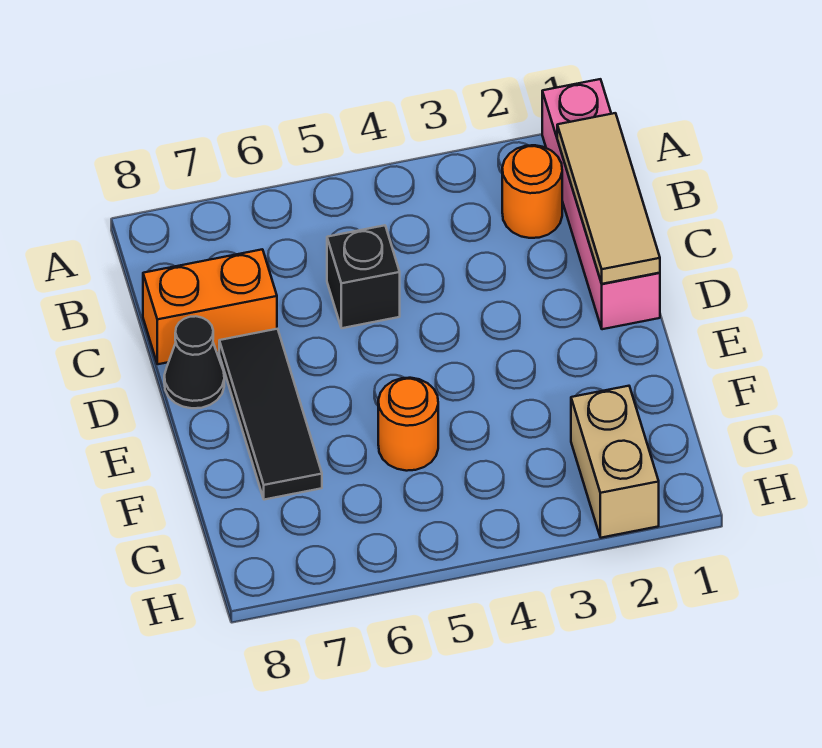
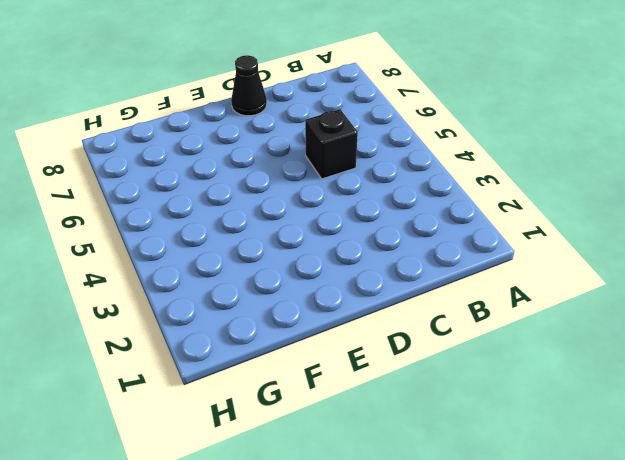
none -> pink 1x4 brick [542,79,660,329]
none -> orange 1x1 round brick [502,145,562,238]

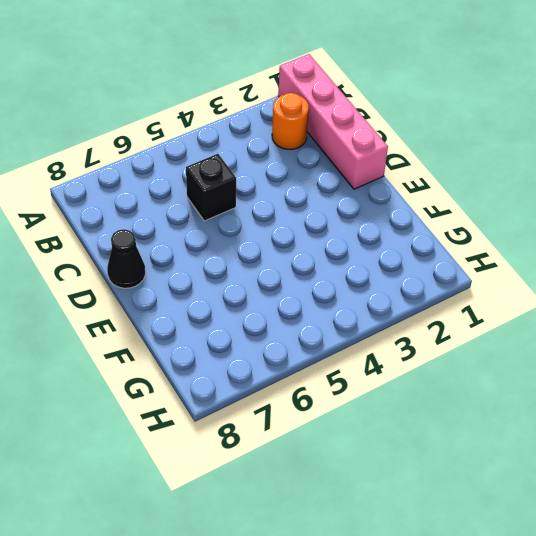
none -> orange 1x2 brick [143,249,277,364]
none -> black 1x3 tile [219,329,322,500]

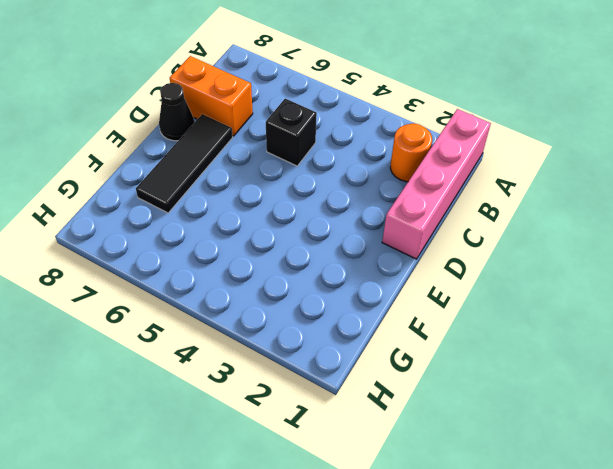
none -> orange 1x1 round brick [378,378,438,471]
none -> tan 1x2 brick [571,386,659,538]

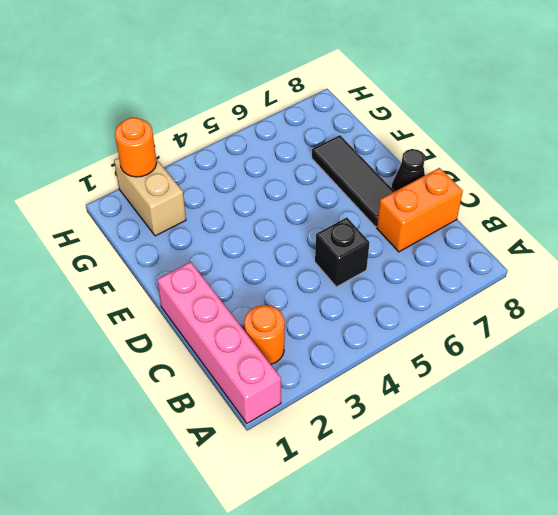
orange 1x1 round brick [115,118,157,177] -> orange 1x1 round brick moved to [378,378,438,471]
none -> tan 1x3 tile [557,113,660,284]

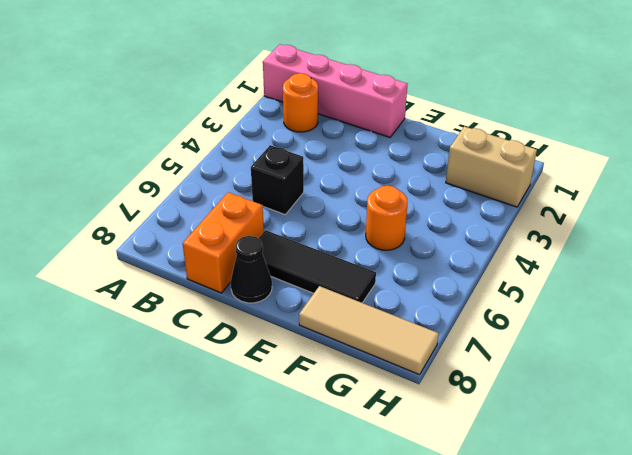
tan 1x3 tile [299,286,439,375] -> tan 1x3 tile moved to [557,113,660,284]

